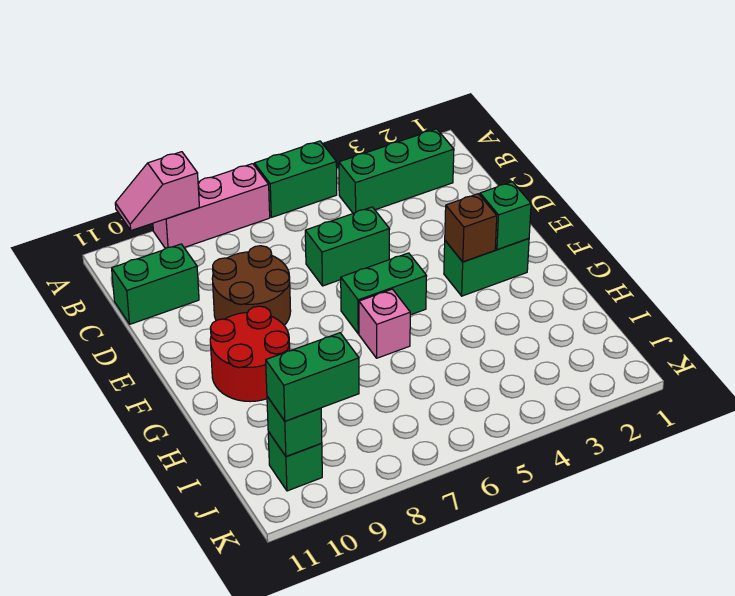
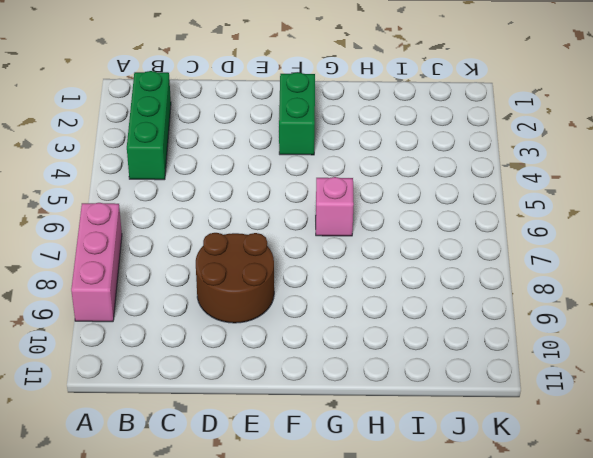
none -> green 1x2 brick [254,141,337,217]
none -> green 1x2 brick [112,244,199,324]
none -> green 1x2 brick [305,207,390,286]

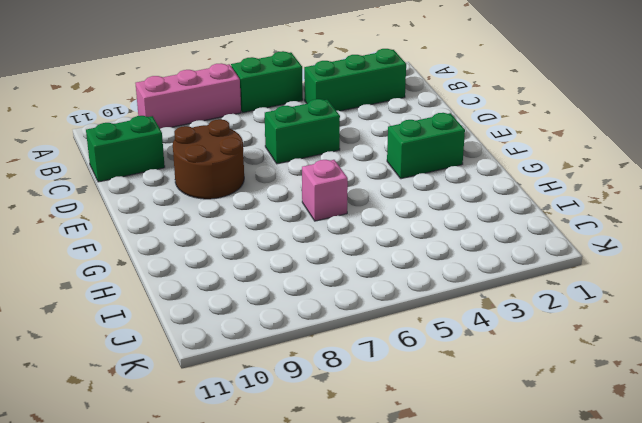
none -> green 1x2 brick [341,253,427,334]
none -> red 2x2 round brick [210,306,290,402]
none -> green 1x1 brick [268,432,322,491]

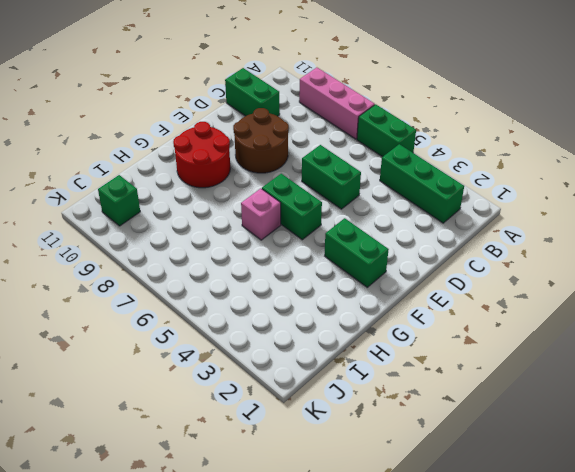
none -> pink 1x2 slope [115,152,199,231]
none -> green 1x1 brick [480,182,531,250]
none -> brown 1x1 brick [445,194,497,262]

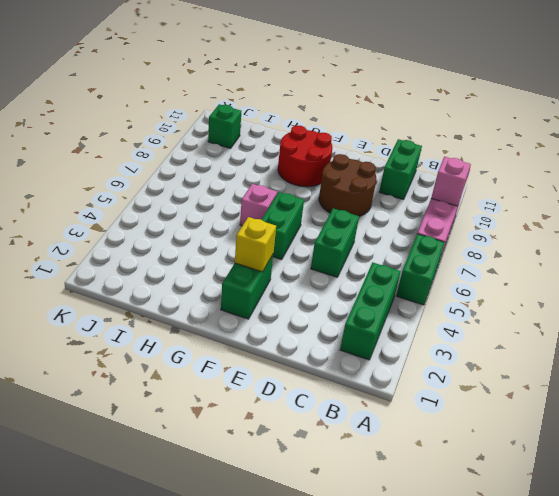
yellow 1x1 brick [235,217,276,272] -> brown 1x1 brick [445,194,497,262]
none -> green 1x1 brick [480,182,531,250]
none -> green 1x1 brick [267,397,322,457]
none -> green 1x2 brick [266,333,359,421]

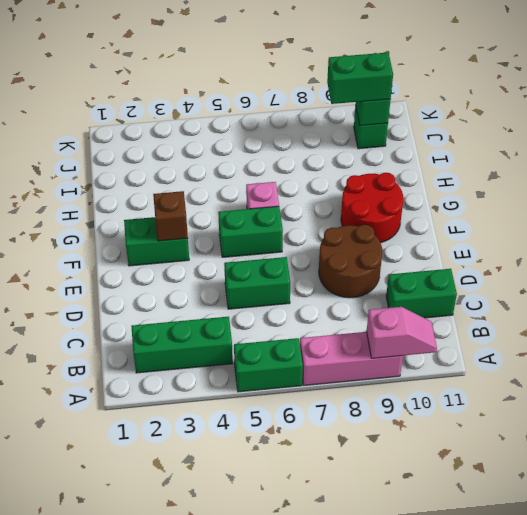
none -> green 1x1 brick [480,182,531,250]

